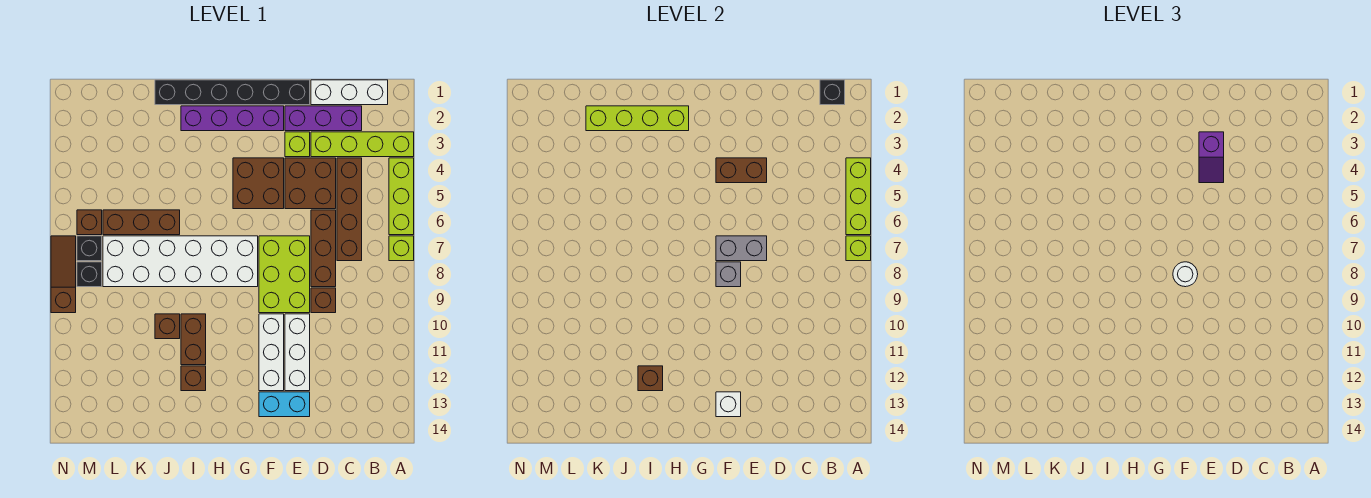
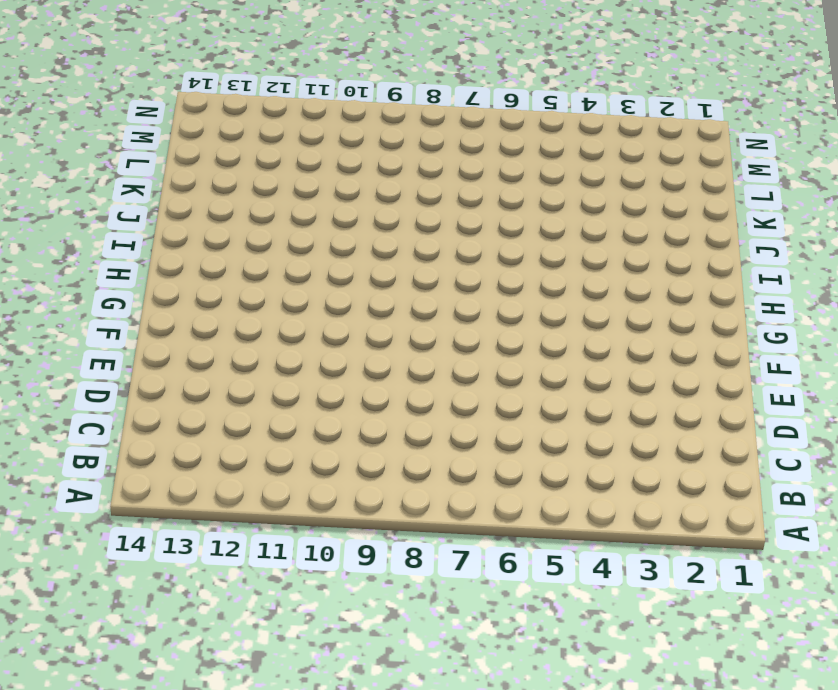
none -> lime 1x4 brick [311,132,414,157]
none -> lime 1x3 brick [389,158,414,235]
none -> lime 1x1 brick [389,236,414,261]
none -> white 1x3 brick [311,80,388,105]

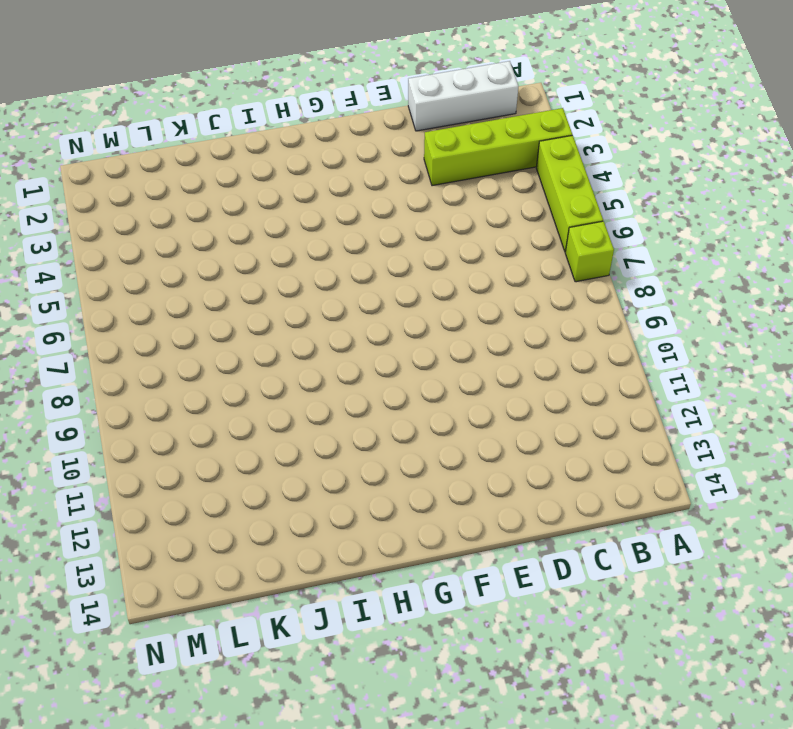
none -> purple 1x3 brick [285,106,362,131]
none -> brown 1x4 brick [337,158,362,261]
none -> brown 2x2 brick [285,158,336,209]
none -> brown 1x3 brick [311,210,336,287]

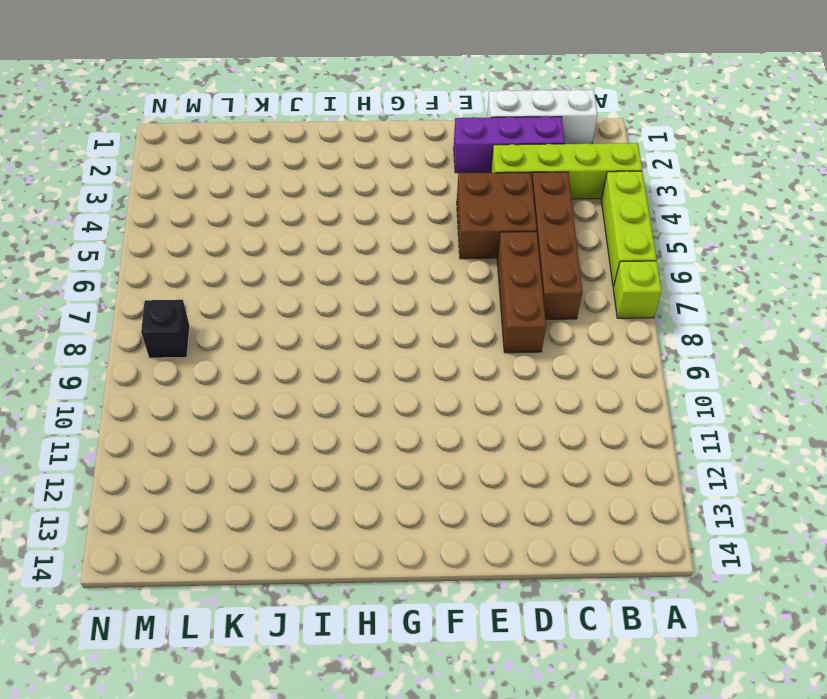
none -> brown 1x1 brick [311,288,336,313]
none -> black 1x6 brick [155,80,310,105]
none -> lime 1x1 brick [285,132,310,157]
none -> lime 2x3 brick [259,236,310,313]

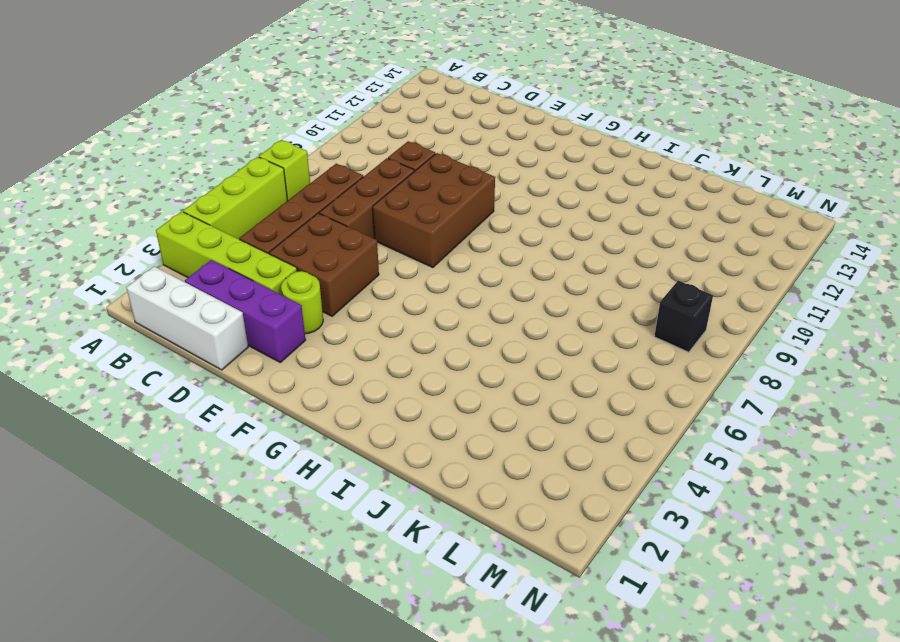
lime 1x1 round brick [281,271,323,334] -> lime 1x1 brick [285,132,310,157]
brown 2x3 brick [373,153,495,268] -> lime 2x3 brick [259,236,310,313]
none -> black 1x6 brick [155,80,310,105]
none -> white 1x3 brick [285,314,310,391]
none -> cyan 1x2 brick [259,392,310,417]
none -> purple 1x4 brick [181,106,284,131]

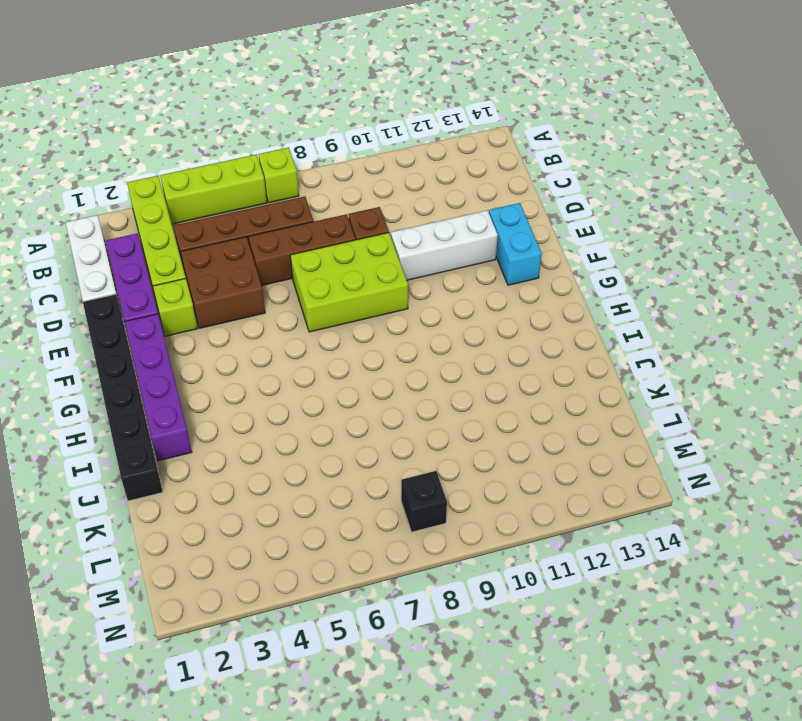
none -> brown 2x2 brick [233,158,284,209]
none -> white 1x3 brick [259,314,284,391]
none -> white 2x6 brick [103,236,258,287]
none -> brown 1x2 brick [181,314,206,365]

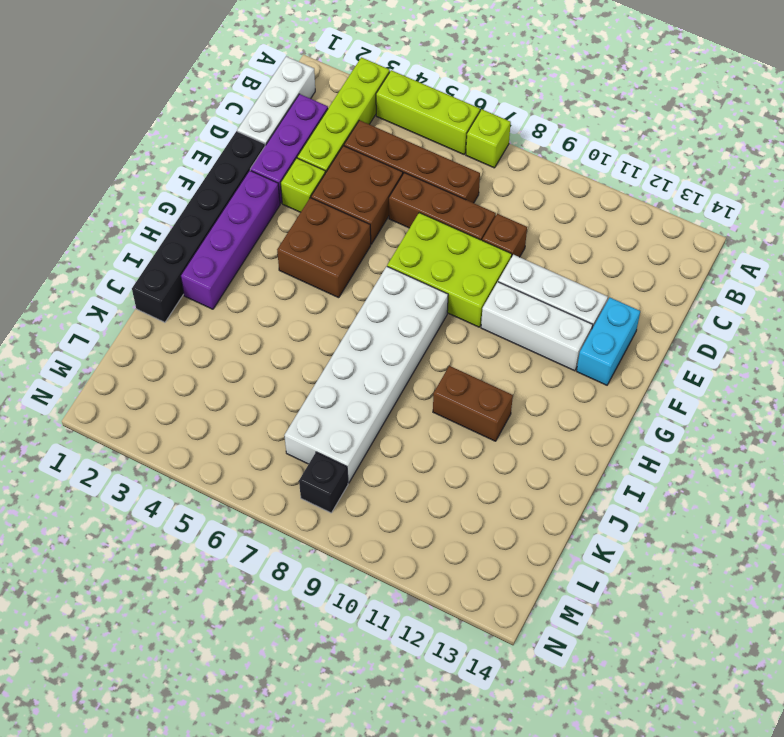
none -> brown 1x1 brick [181,366,206,391]
none -> brown 1x3 brick [103,210,180,235]
none -> brown 1x1 brick [155,314,180,339]
none -> brown 1x1 brick [77,210,102,235]

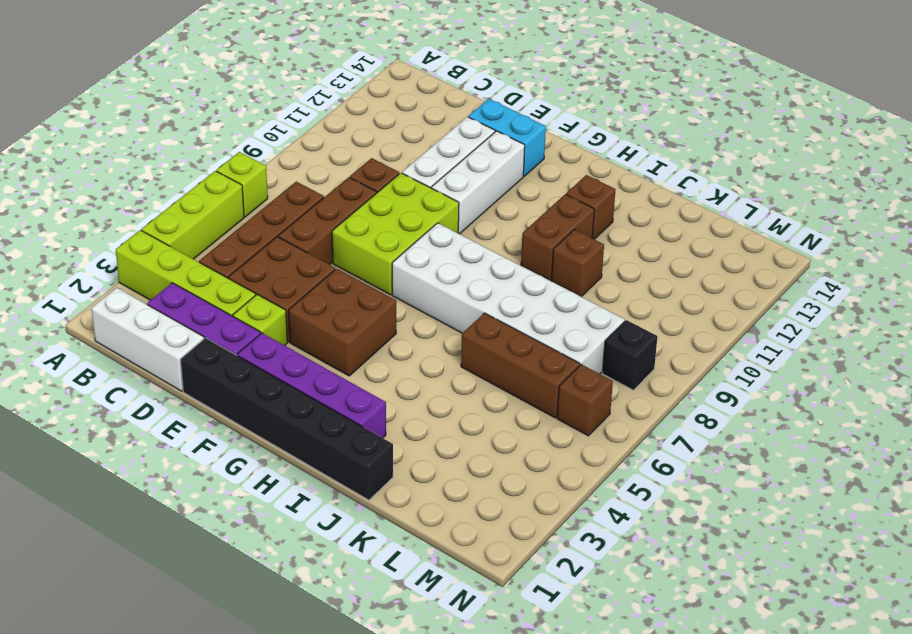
none -> black 1x1 brick [77,236,102,261]
none -> brown 1x3 slope [51,236,76,313]
none -> lime 1x3 brick [846,158,871,235]
none -> lime 1x1 brick [846,236,871,261]

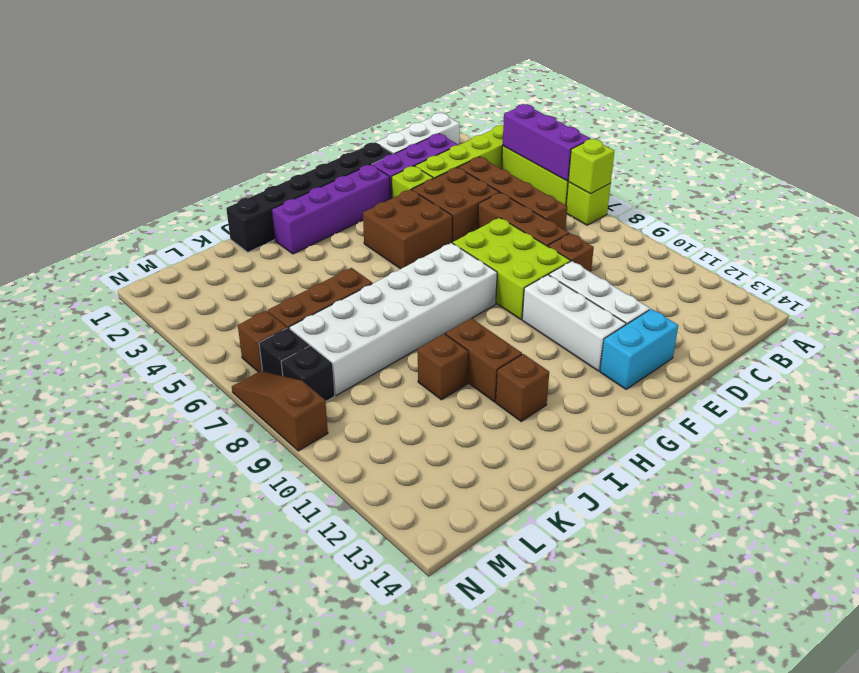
purple 1x3 brick [503,104,591,181] -> lime 1x3 brick [846,158,871,235]
none -> black 1x1 brick [820,80,845,105]
none -> brown 1x2 brick [716,158,767,183]
none -> grey 1x2 brick [716,236,767,261]
none -> grey 1x1 brick [716,262,741,287]

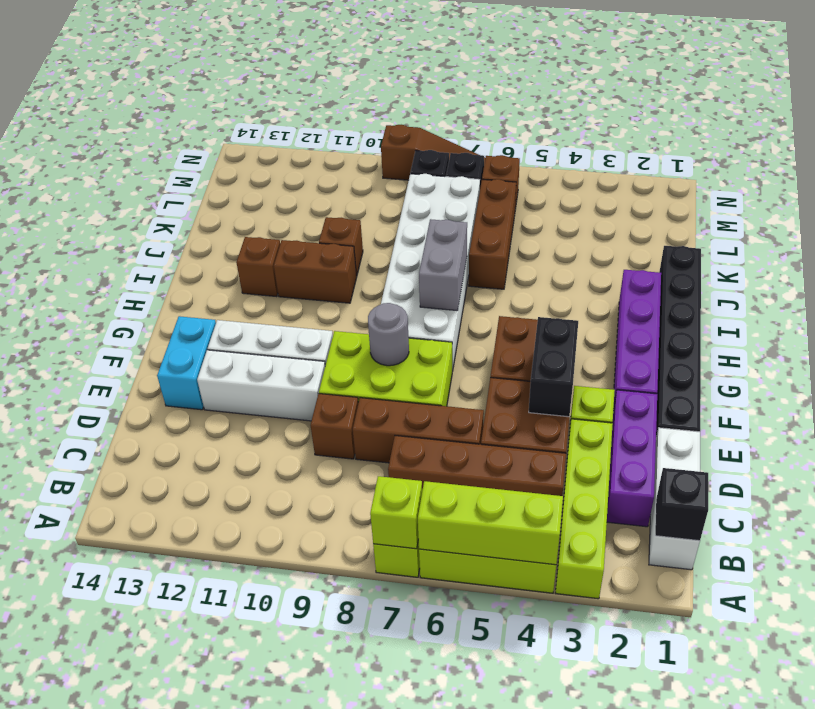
black 1x2 brick [529,317,578,417] -> brown 1x2 brick [716,158,767,183]
grey 1x1 round brick [368,303,409,366] -> grey 1x1 brick [716,262,741,287]
grey 1x2 brick [419,219,467,311] -> grey 1x2 brick moved to [716,236,767,261]
none -> white 1x1 brick [716,392,741,417]
none -> lime 1x4 brick [586,106,689,131]
none -> brown 1x1 brick [638,366,663,391]
none -> purple 1x2 slope [1199,132,1224,183]

